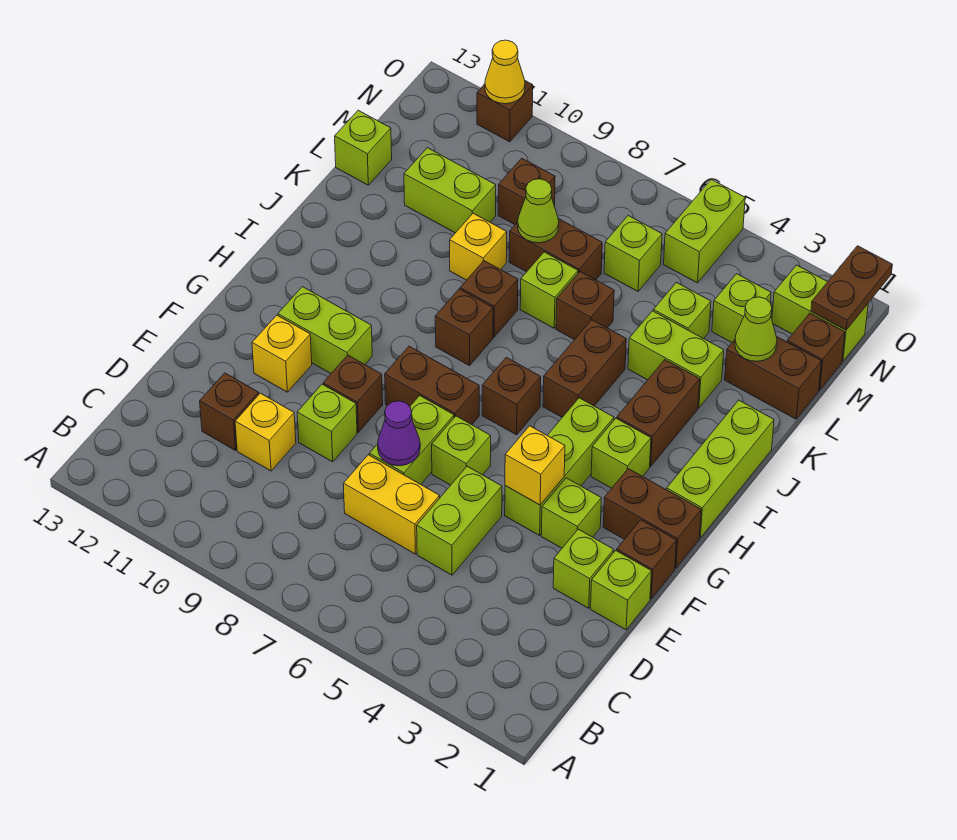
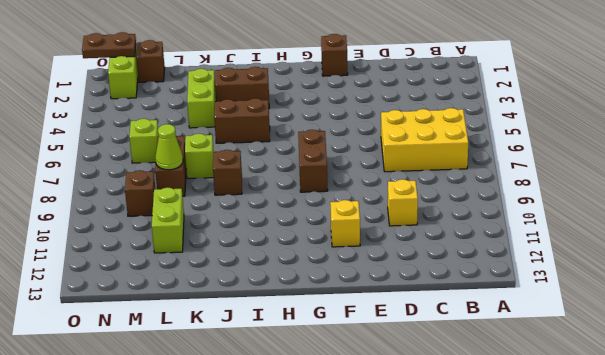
yellow 2x3 brick [381,108,468,172] -> yellow 1x2 brick [343,455,440,554]
none -> lime 1x2 brick [417,466,502,575]
none -> brown 1x1 brick [200,373,259,450]
none -> lime 1x1 brick [591,551,652,630]
none -> lime 1x1 brick [553,529,614,608]

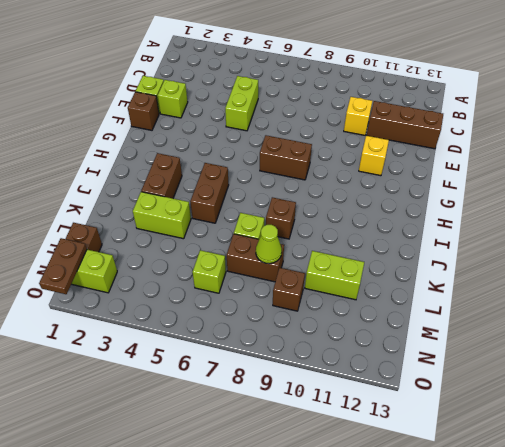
brown 1x3 brick [367,101,443,149] -> brown 1x1 brick [200,373,259,450]
none -> yellow 1x2 brick [343,455,440,554]
none -> lime 1x2 brick [369,396,454,484]
none -> lime 1x1 brick [297,384,357,462]
none -> lime 1x1 brick [541,478,601,548]

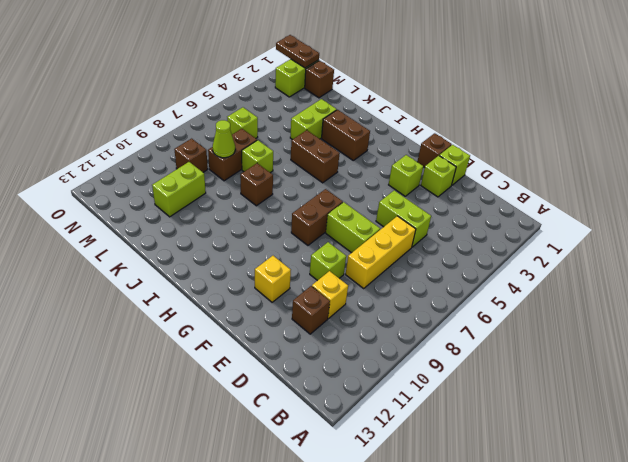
yellow 1x3 brick [346,216,416,288] -> yellow 1x2 brick [343,455,440,554]
none -> lime 1x3 brick [505,398,614,535]
none -> lime 1x1 brick [432,416,491,485]
none -> brown 1x1 brick [323,355,383,432]
none -> brown 1x2 brick [603,469,701,568]

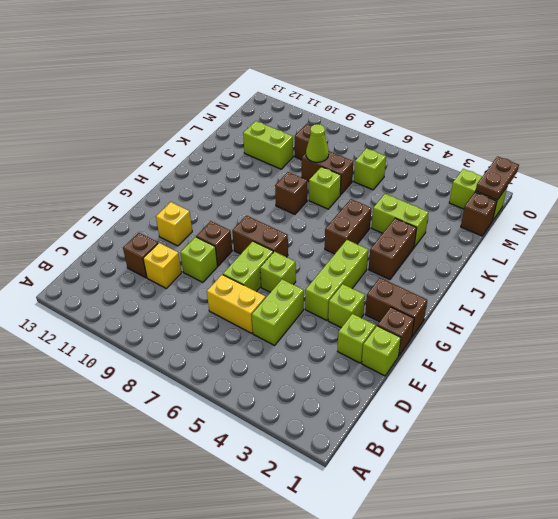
none -> lime 1x2 brick [278,287,372,373]
none -> lime 1x3 brick [667,400,774,538]
none -> lime 1x1 brick [591,418,651,488]
none -> brown 1x1 brick [482,357,541,435]

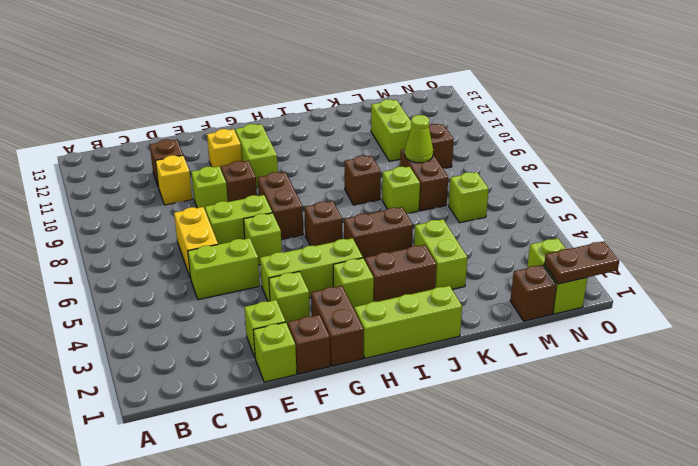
none -> brown 1x1 brick [435,289,493,366]
none -> brown 1x1 brick [556,272,614,340]
none -> yellow 1x1 brick [450,213,507,280]
none -> brown 1x2 brick [725,336,822,419]

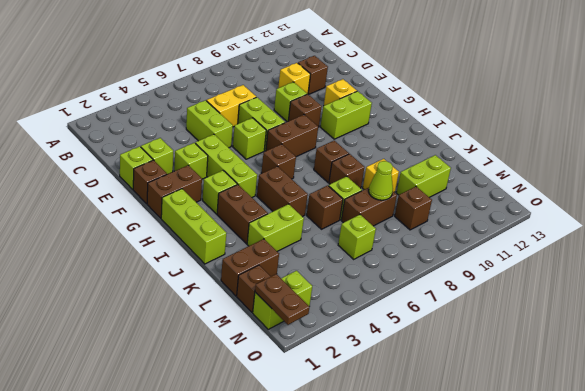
none -> lime 1x1 brick [653,282,711,339]
none -> lime 1x1 brick [335,110,392,185]
none -> lime 1x1 brick [712,274,771,342]
none -> lime 1x2 brick [664,179,745,283]

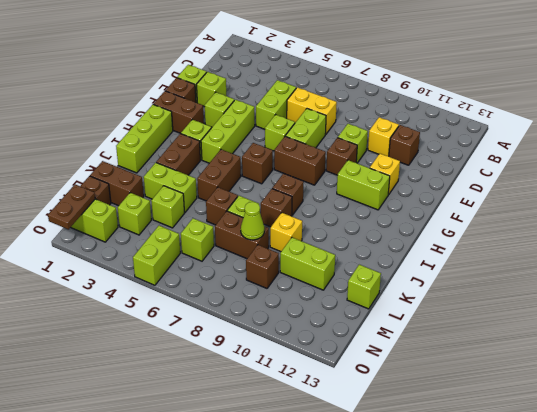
none -> brown 1x1 brick [477,81,533,142]
none -> purple 1x1 cone [378,401,420,466]
none -> yellow 1x1 brick [505,426,565,505]
none -> lime 1x1 cone [735,297,777,361]

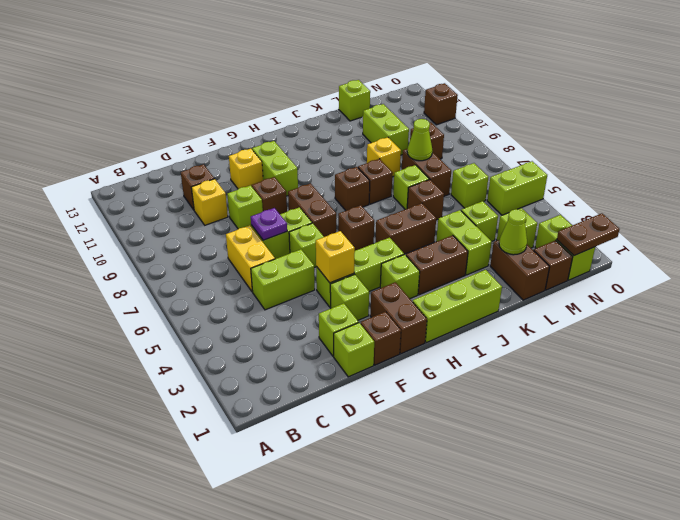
purple 1x1 plate [251,208,287,240] -> purple 1x1 cone [378,401,420,466]
none -> yellow 1x1 cone [485,40,525,104]

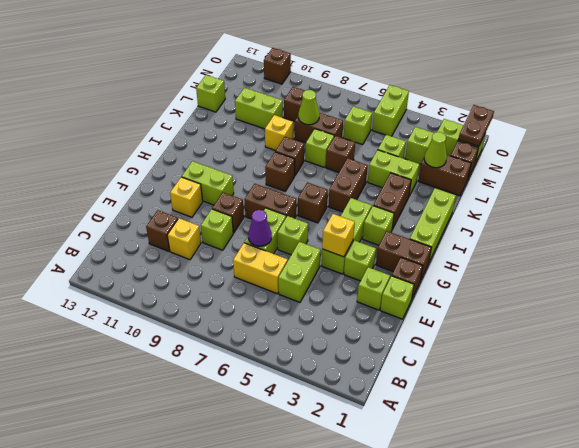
none -> yellow 1x1 cone [485,40,525,104]

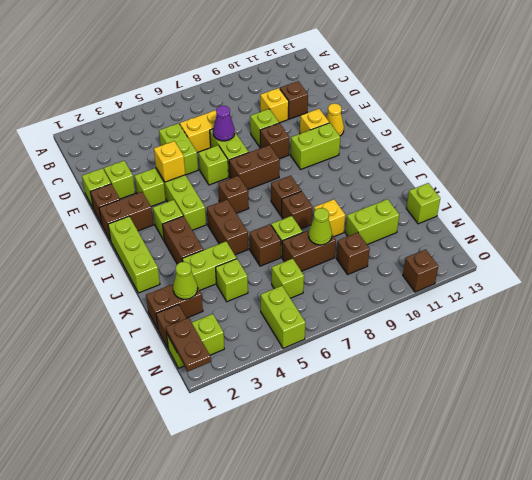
yellow 1x1 cone [326,103,344,136] -> yellow 1x1 cone moved to [485,40,525,104]
none -> lime 1x1 brick [712,274,771,342]

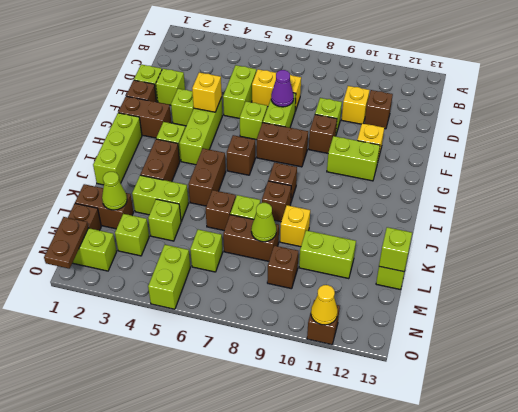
lime 1x1 brick [379,227,412,272] -> none

